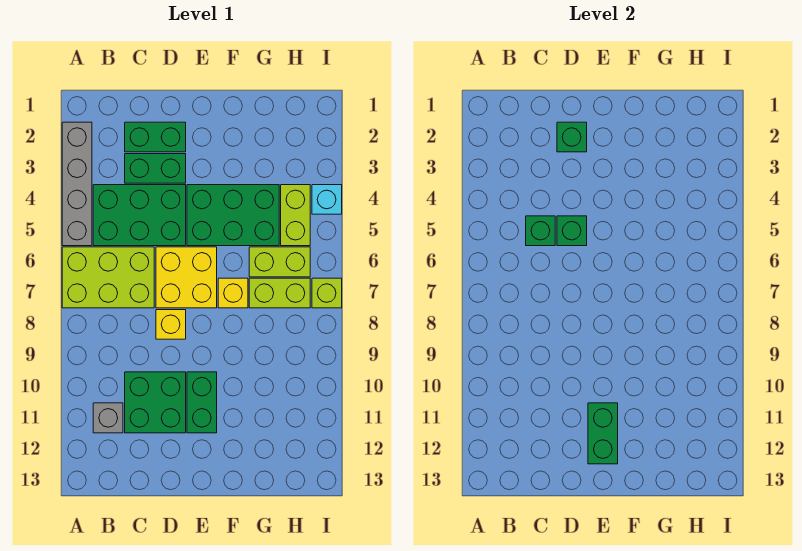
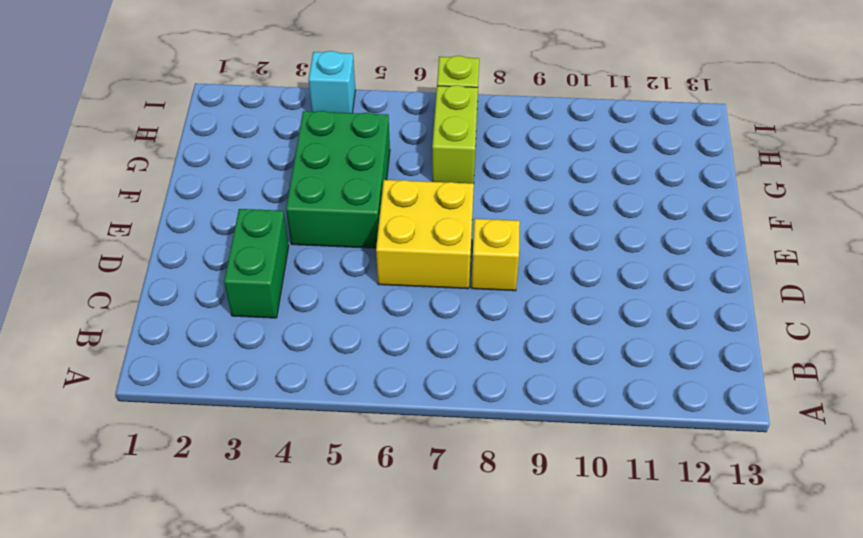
none -> grey 1x4 brick [62,122,92,246]
none -> lime 2x3 brick [62,247,154,308]
none -> green 2x3 brick [93,185,186,246]

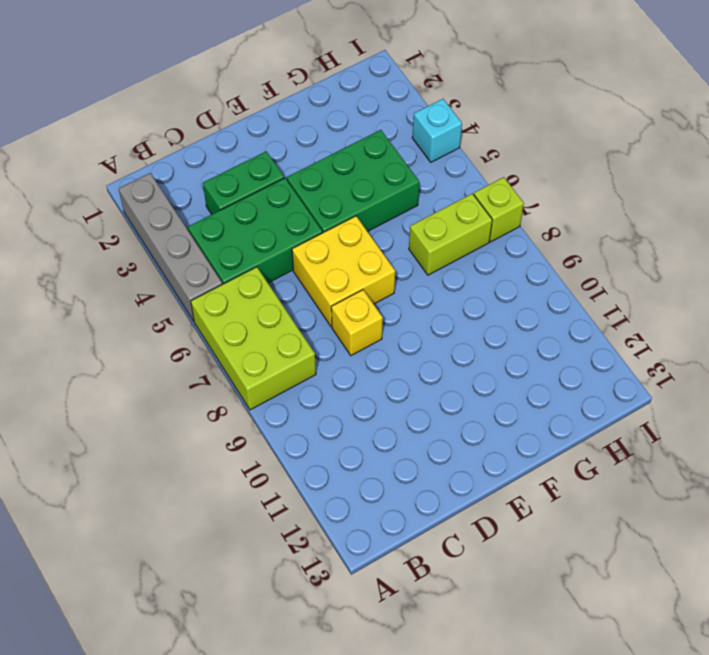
lime 2x3 brick [191,267,316,410] -> lime 2x3 brick turned to [62,247,154,308]
none -> grey 1x1 brick [93,403,123,433]
none -> green 1x2 brick [125,122,186,152]
none -> green 2x2 brick [125,372,186,433]

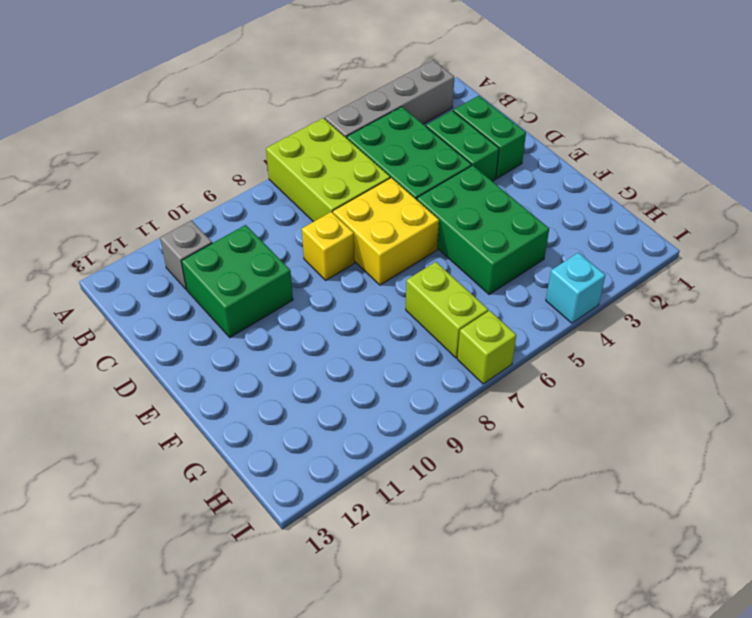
none -> green 1x2 brick [187,372,217,433]
none -> yellow 1x1 brick [218,278,248,308]
none -> lime 1x2 brick [249,247,310,277]

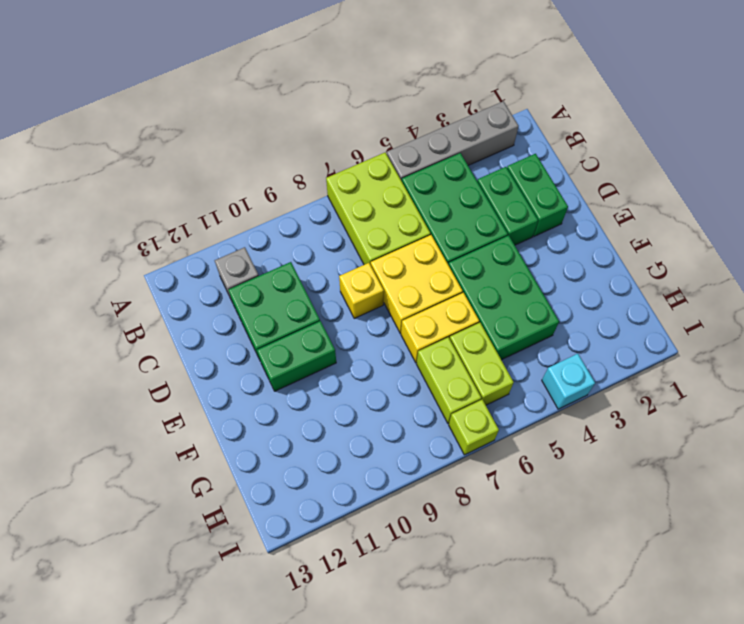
yellow 1x2 brick [401,293,479,363] -> yellow 1x1 brick [218,278,248,308]
none -> lime 1x2 brick [281,185,310,246]
none -> green 1x1 brick [526,216,555,246]
none -> green 1x1 brick [557,122,587,152]

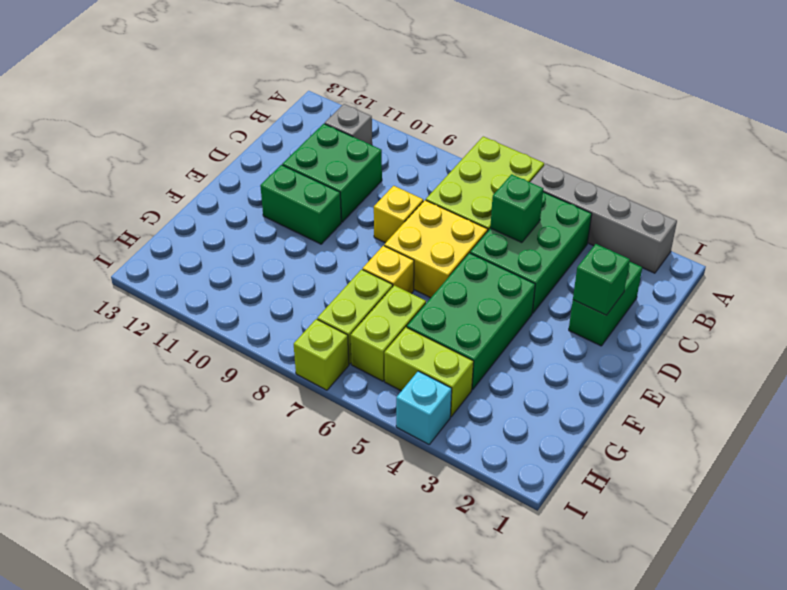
none -> green 1x2 brick [125,154,186,183]
none -> green 1x1 brick [557,216,587,246]
none -> green 1x2 brick [588,403,618,464]

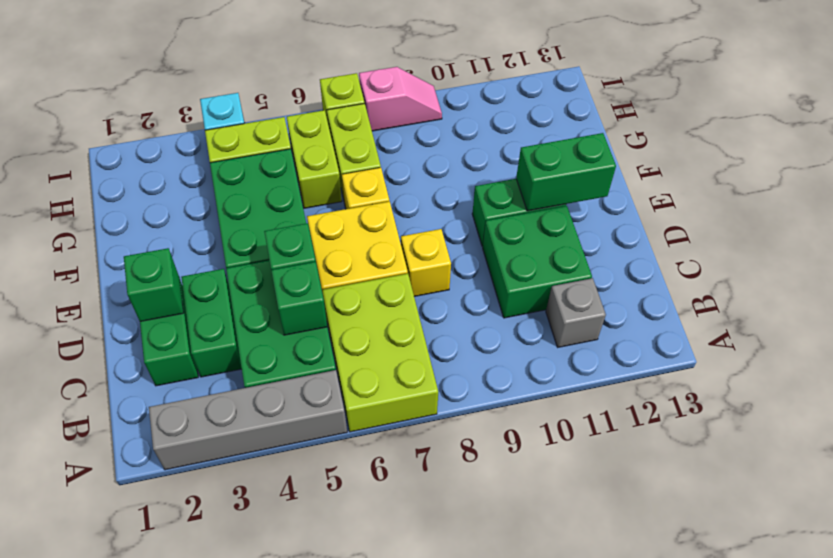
pink 1x2 slope [359,67,442,131] -> none

